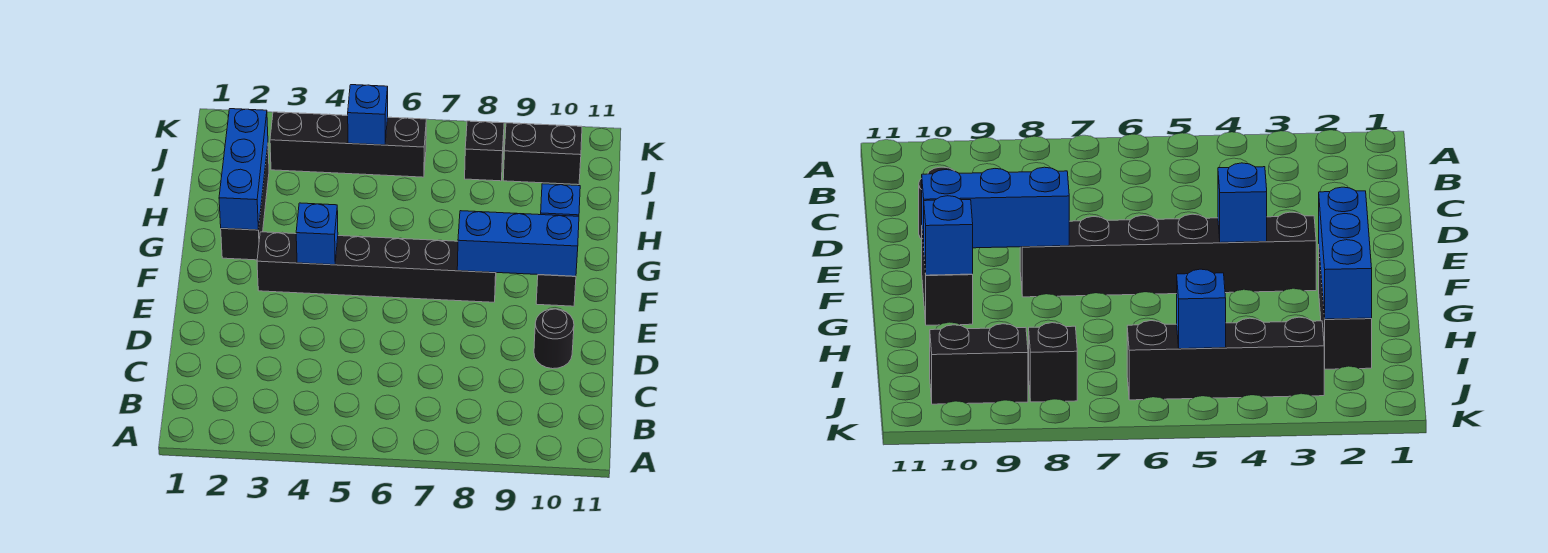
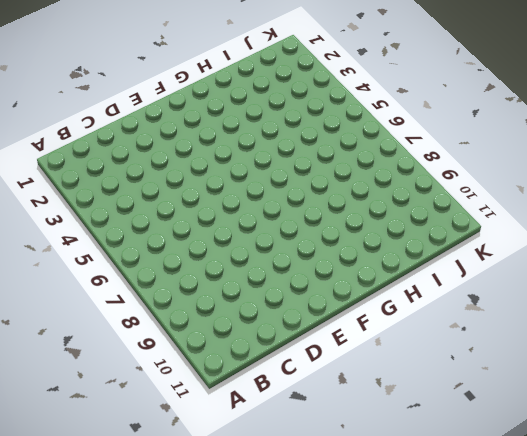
none -> black 1x1 round brick [534,309,574,369]
none -> black 1x6 brick [257,232,496,302]
none -> black 1x2 brick [536,275,576,306]

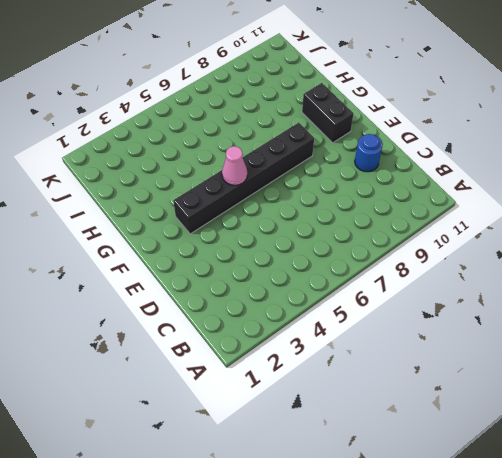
blue 1x1 round brick [355,134,383,172] -> black 1x1 round brick [534,309,574,369]
pink 1x1 cone [222,146,247,185] -> none
none -> black 1x3 brick [221,146,269,260]
none -> black 1x4 brick [270,112,426,177]
none -> black 1x1 brick [465,121,504,181]

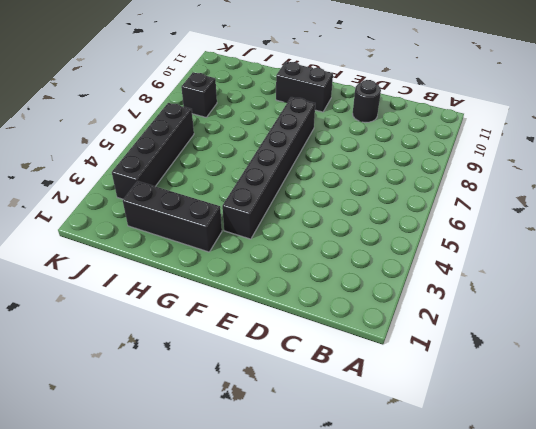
none -> black 1x2 brick [503,123,582,185]
none -> blue 1x1 brick [296,203,338,265]
none -> blue 1x3 brick [457,211,579,276]

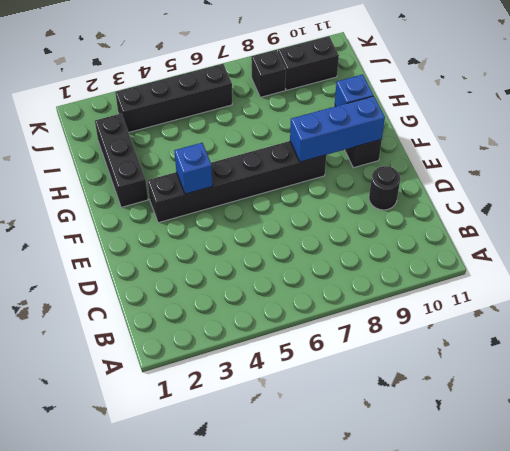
none -> blue 1x3 brick [219,109,268,230]
none -> blue 1x1 brick [348,85,388,145]

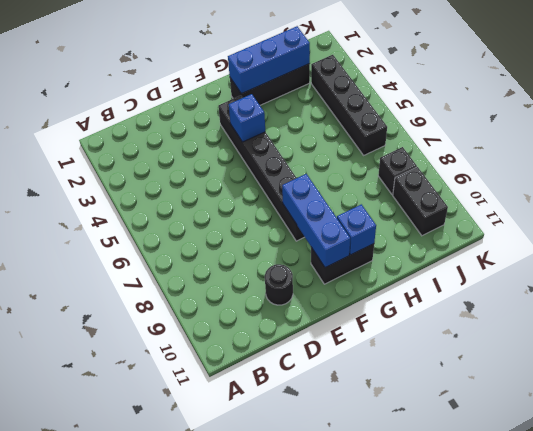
none -> blue 1x1 brick [348,85,388,145]

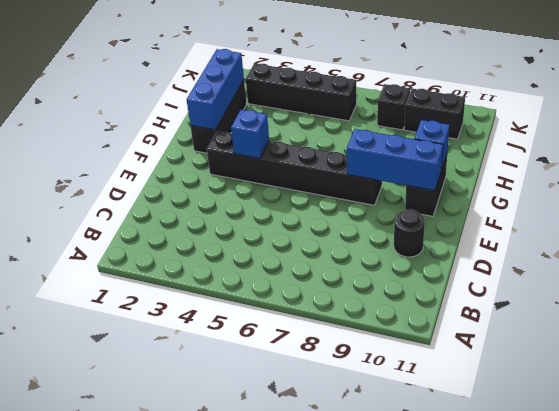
none -> blue 1x1 brick [348,85,388,145]

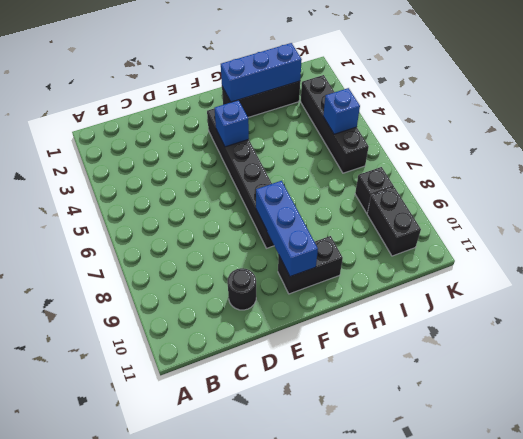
none -> blue 1x1 brick [541,184,580,216]

